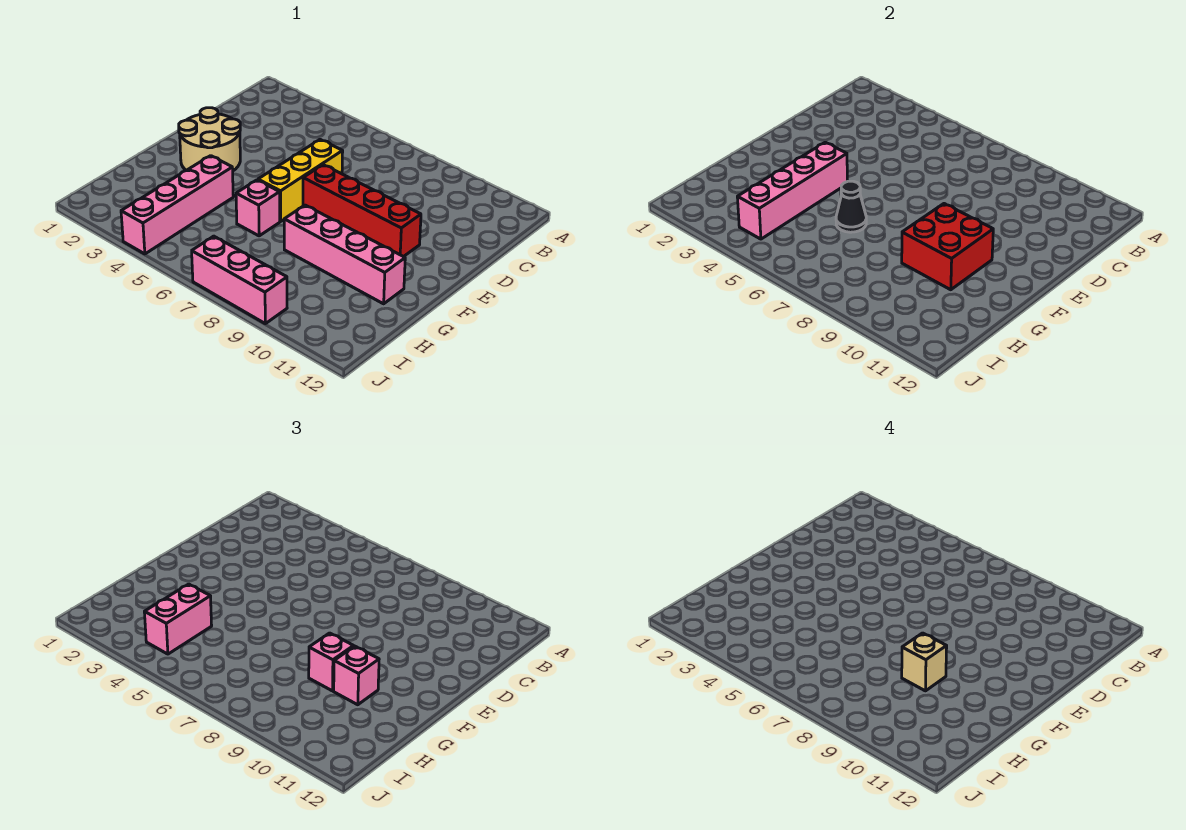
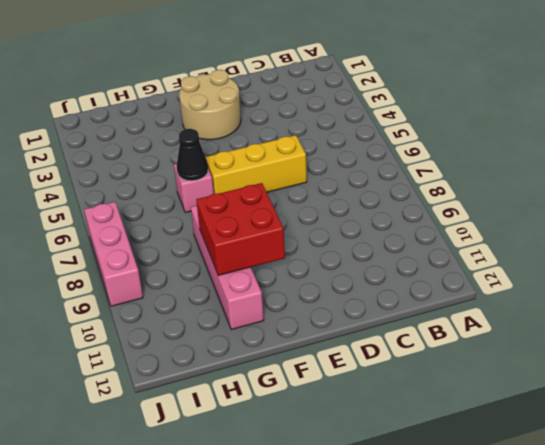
none -> red 1x4 brick [303,165,421,257]
none -> pink 1x4 brick [121,156,233,254]
none -> pink 1x4 brick [737,142,847,239]

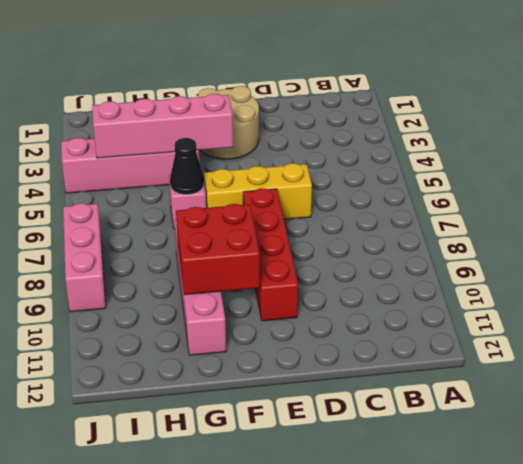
none -> pink 1x1 brick [309,633,354,691]
none -> pink 1x1 brick [334,646,379,705]
none -> pink 1x2 brick [144,584,212,654]

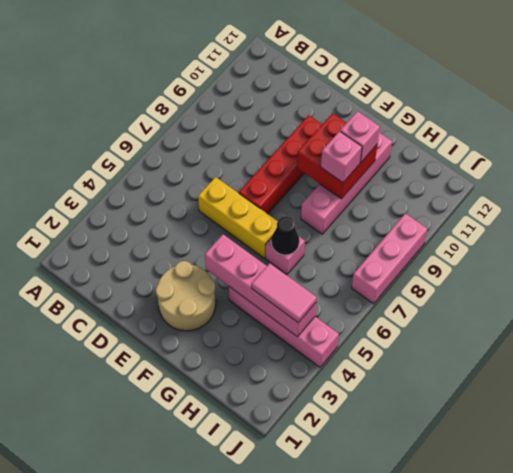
pink 1x2 tile [252,263,317,323] -> pink 1x2 brick [144,584,212,654]
none -> tan 1x1 brick [902,633,947,691]

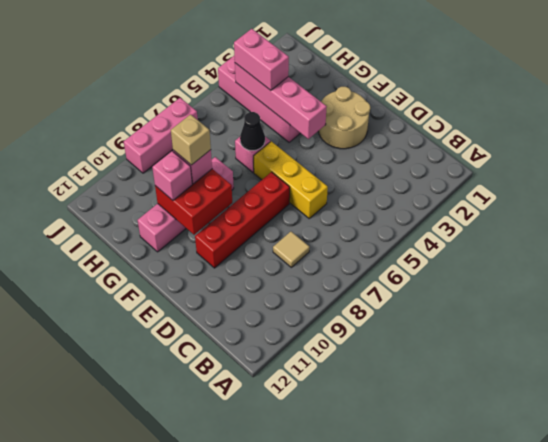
tan 1x1 tile [273,232,309,267] -> none

